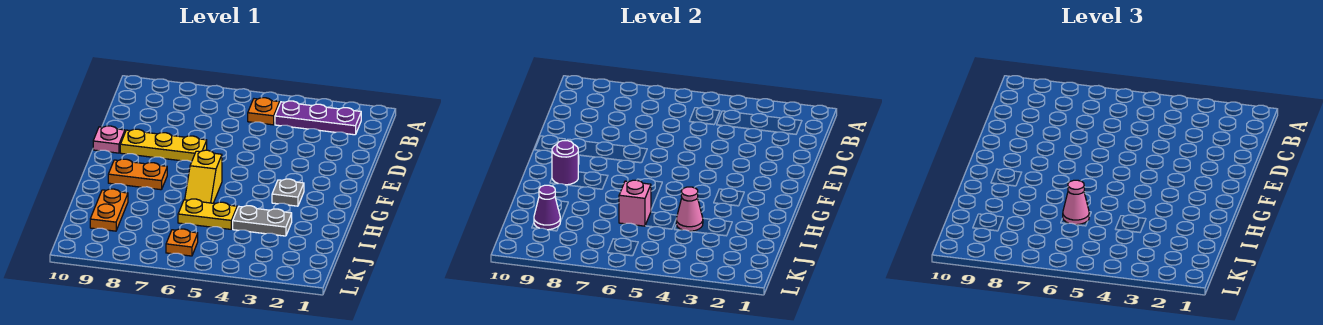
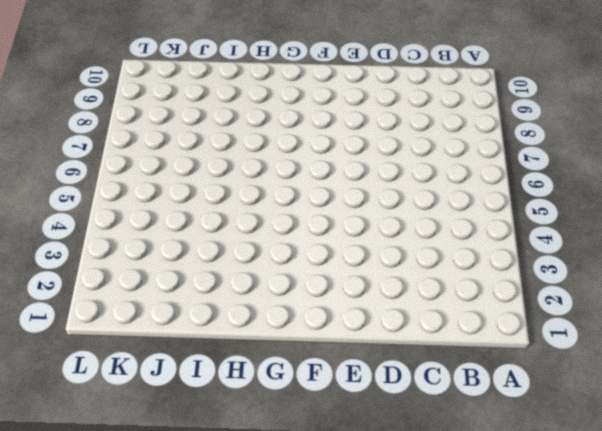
none -> purple 1x3 plate [275,101,361,135]
none -> orange 1x1 plate [248,97,280,125]
none -> yellow 1x3 plate [120,129,207,162]

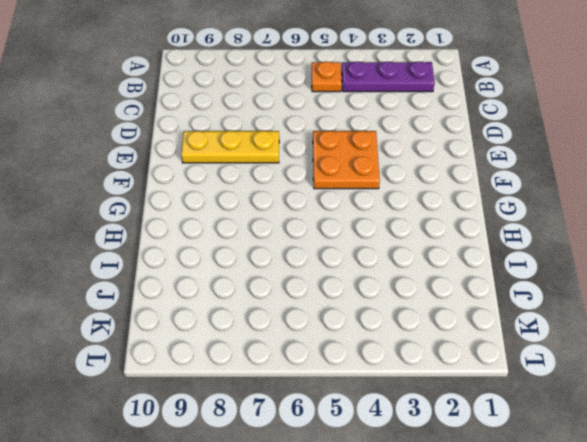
orange 2x2 plate [313,131,380,189] -> none
none -> pink 1x1 plate [93,126,125,153]
none -> grey 1x1 plate [272,179,304,206]
none -> yellow 1x2 slope [185,150,222,203]

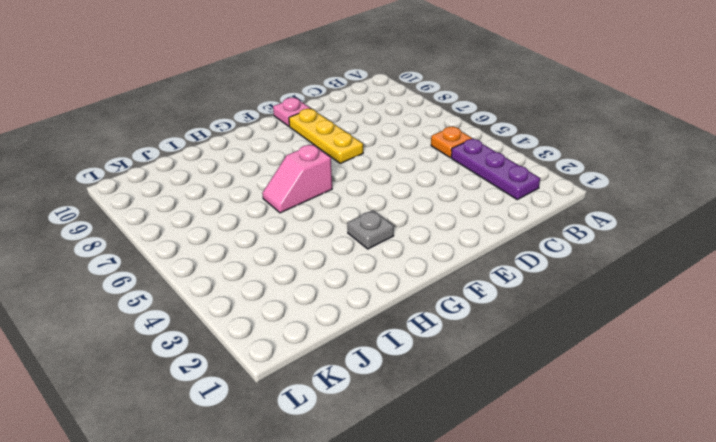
pink 1x2 slope [262,144,332,213] -> yellow 1x2 slope [185,150,222,203]
none -> orange 1x2 plate [108,159,167,190]
none -> grey 1x2 plate [233,205,292,236]
none -> yellow 1x2 plate [178,199,237,229]

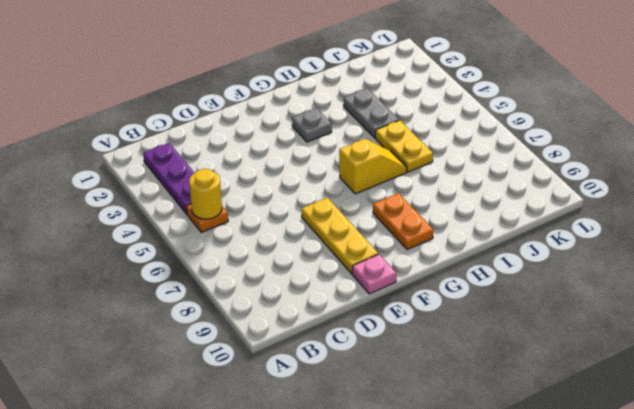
yellow 1x1 round brick [189,169,222,219] -> none
none -> orange 1x2 plate [90,189,128,231]
none -> orange 1x1 plate [166,229,198,256]
none -> purple 1x1 round brick [552,141,578,185]

